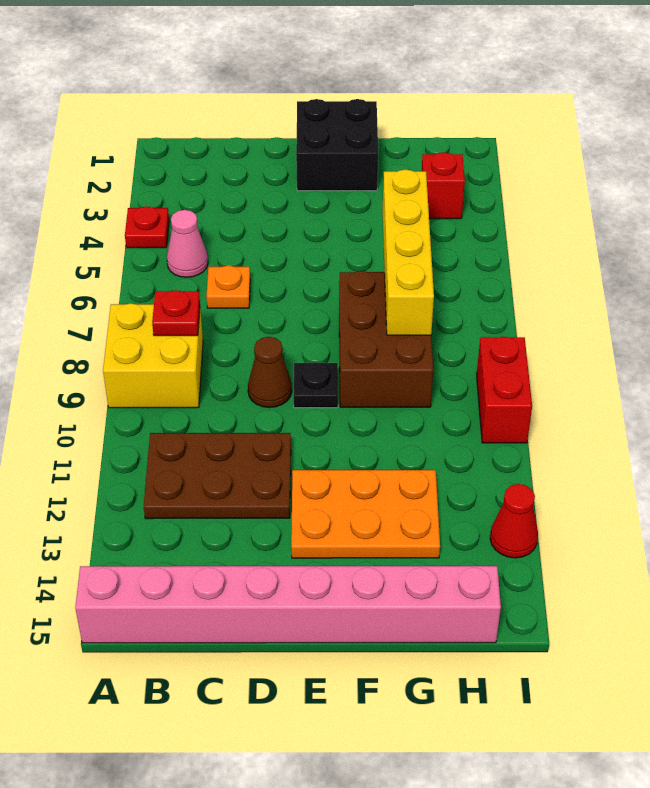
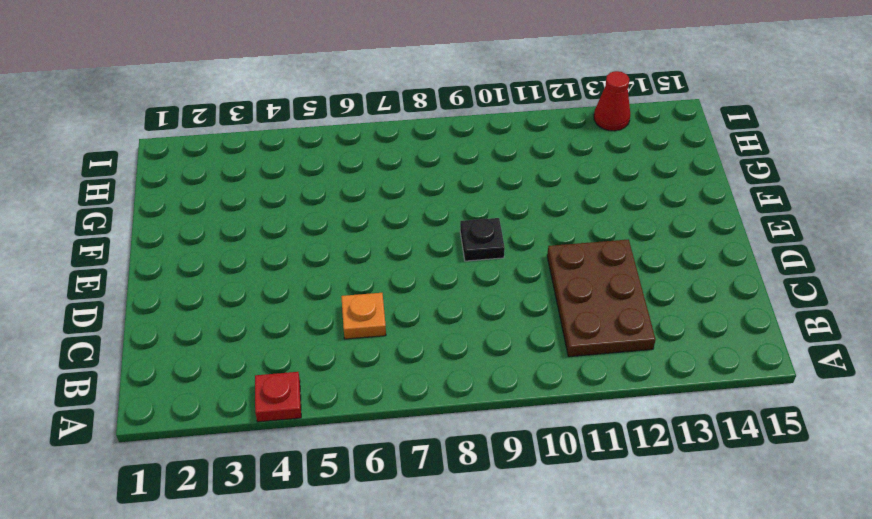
none -> yellow 2x2 brick [103,303,203,408]
none -> pink 1x8 brick [75,566,501,643]
none -> pink 1x1 cone [167,210,208,277]

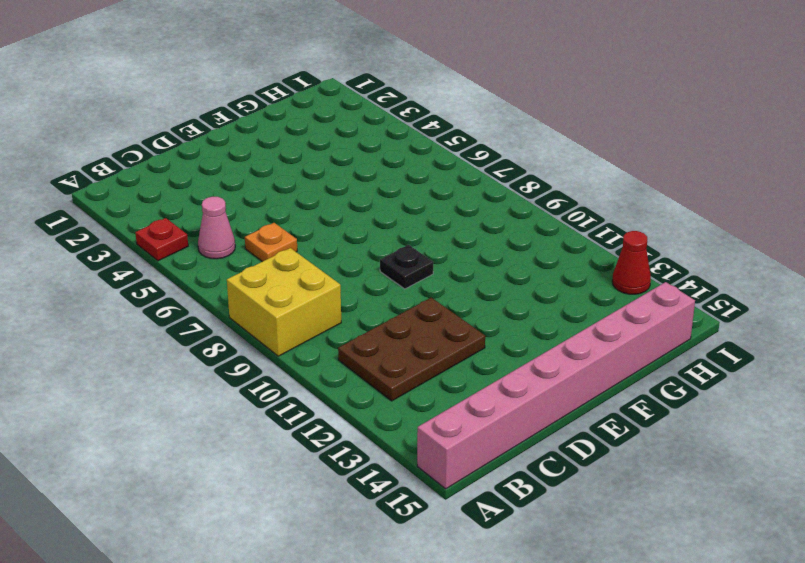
none -> brown 1x1 cone [248,337,292,408]
none -> black 2x2 brick [296,99,378,191]
none -> orange 2x3 plate [291,470,440,558]

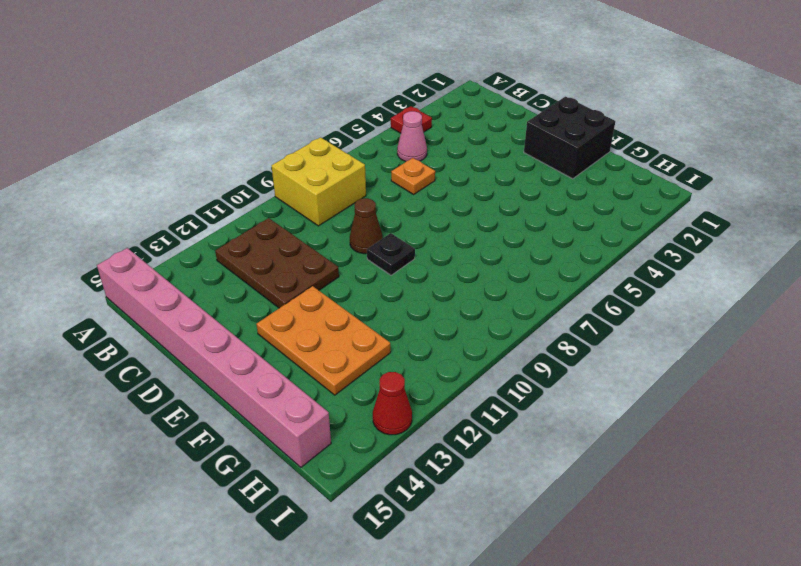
none -> brown 2x3 brick [339,271,433,407]
none -> red 1x1 brick [422,152,465,219]
none -> red 1x2 brick [477,337,532,443]

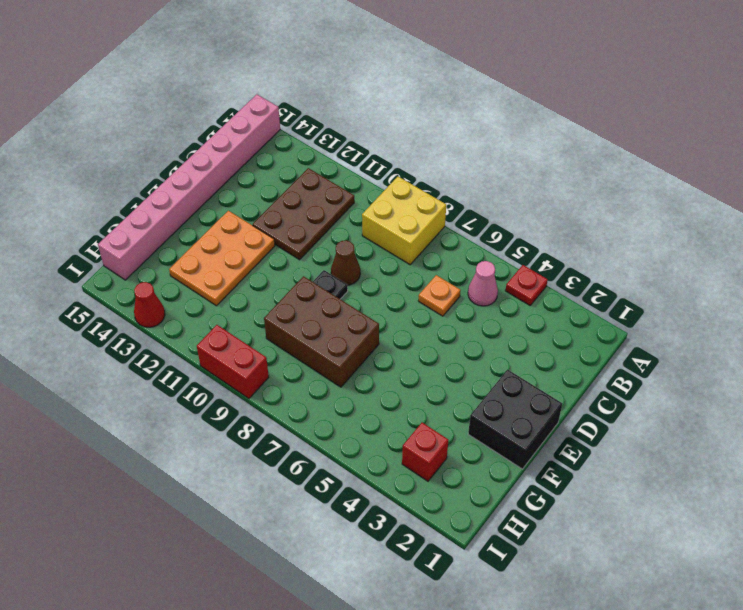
none -> red 1x1 plate [152,290,200,336]
none -> yellow 1x4 brick [382,169,434,335]

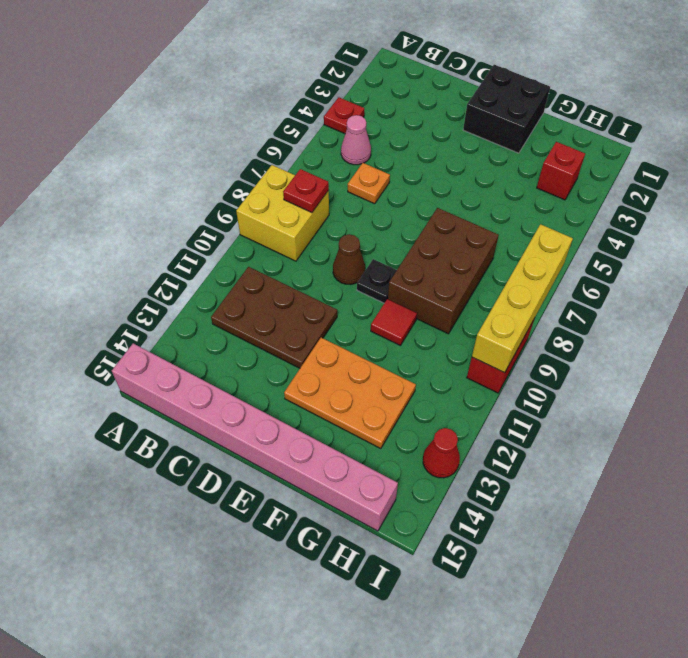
red 1x1 tile [371,299,417,346] -> none
yellow 1x4 brick [472,224,573,373] -> yellow 1x4 brick moved to [382,169,434,335]

